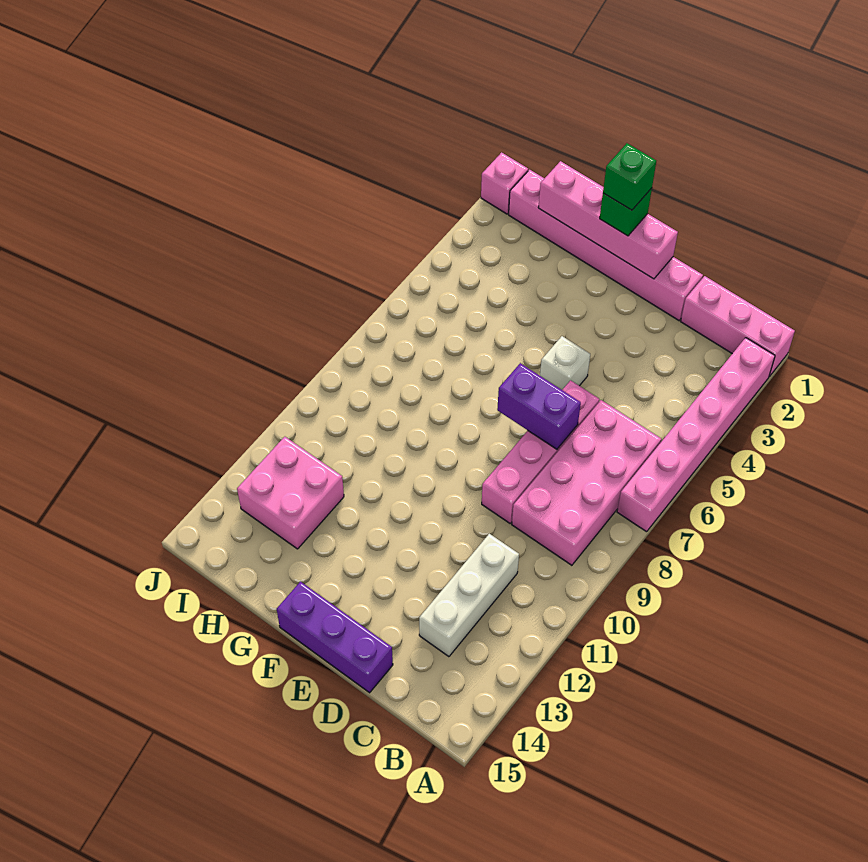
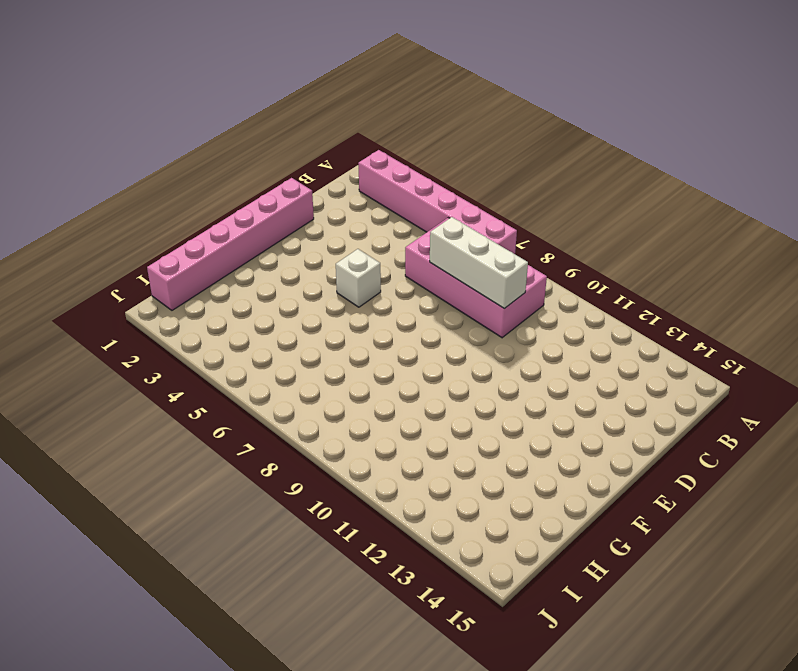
white 1x3 brick [430,217,528,309] -> white 1x3 brick moved to [419,534,519,657]
none -> pink 1x3 brick [681,276,795,377]
none -> pink 1x4 brick [482,380,599,523]
none -> purple 1x3 brick [277,582,393,693]

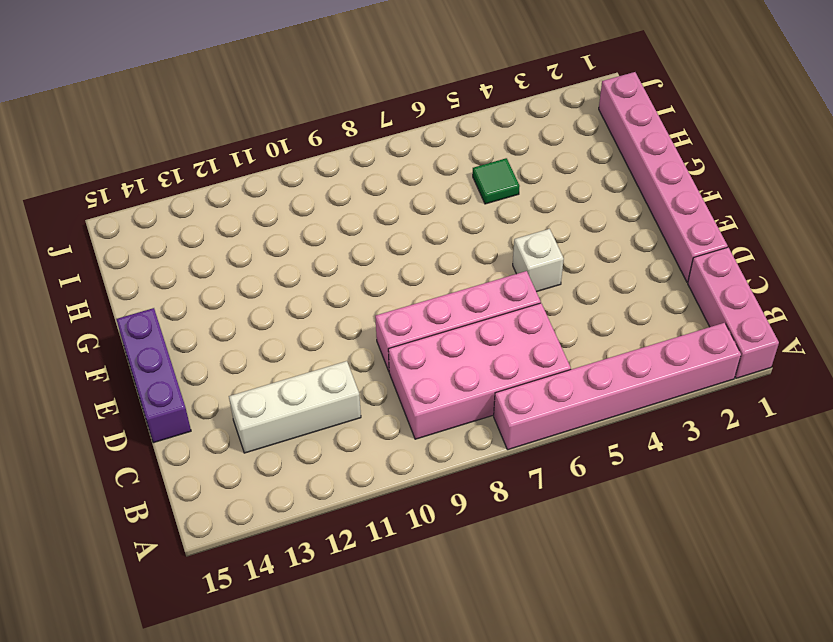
green 1x1 tile [473,158,520,204] -> none
none -> pink 2x2 brick [237,437,344,549]
none -> pink 1x1 brick [481,152,528,214]
none -> purple 1x2 brick [497,363,581,449]

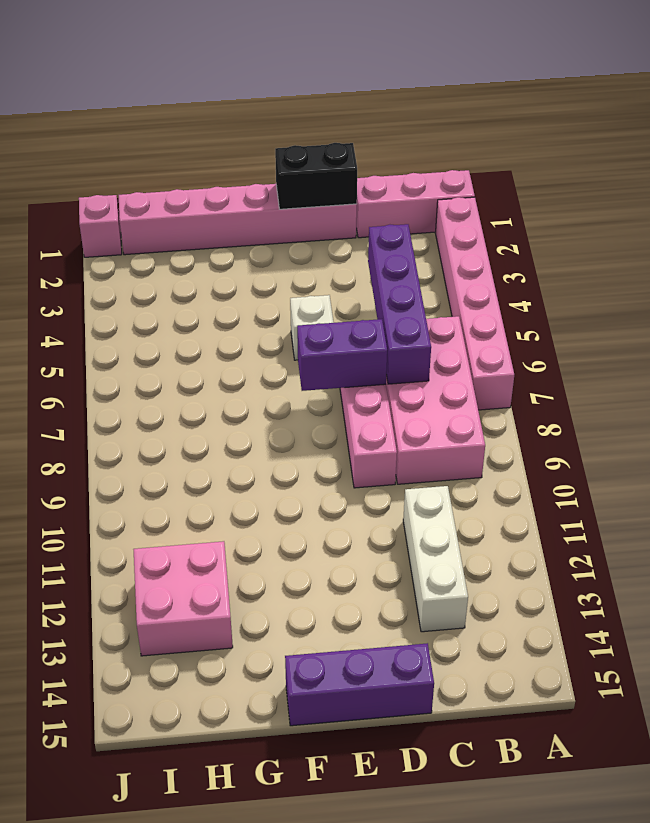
purple 1x4 brick [368,224,431,384] -> none
black 1x2 brick [275,143,357,209] -> pink 1x4 brick [538,161,678,279]
none -> green 1x1 brick [600,188,652,236]
none -> green 1x1 brick [603,143,656,210]

